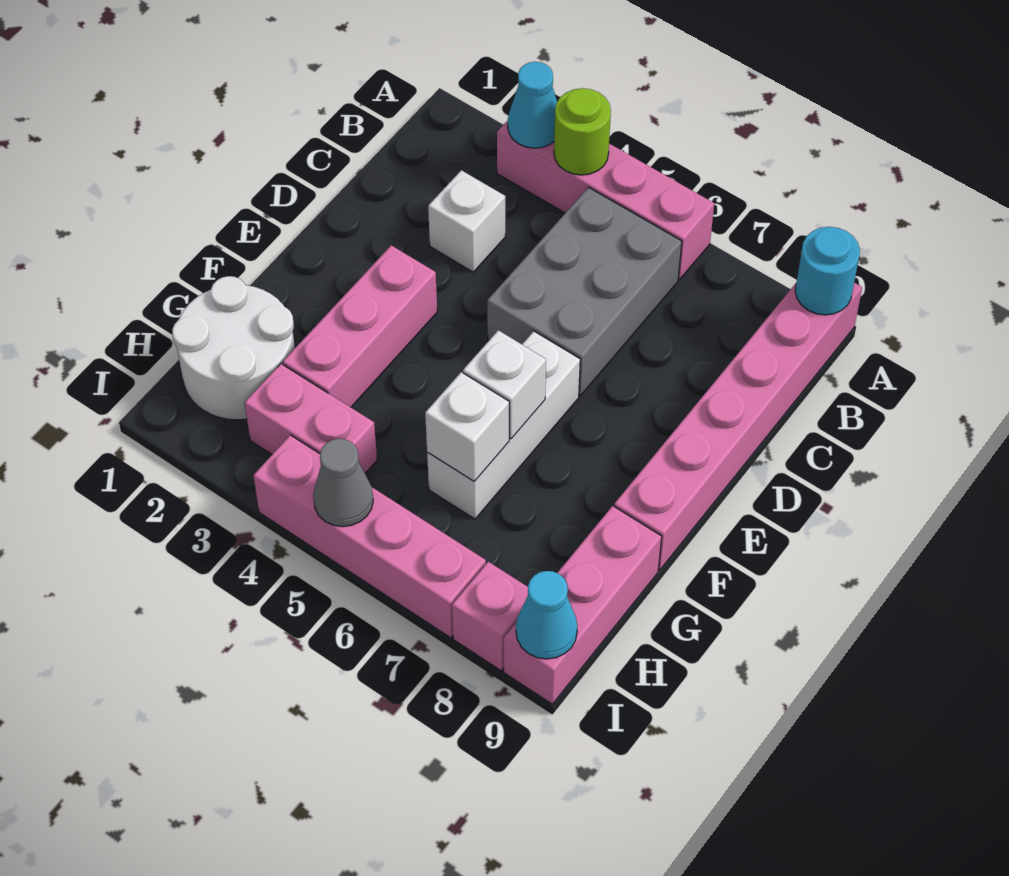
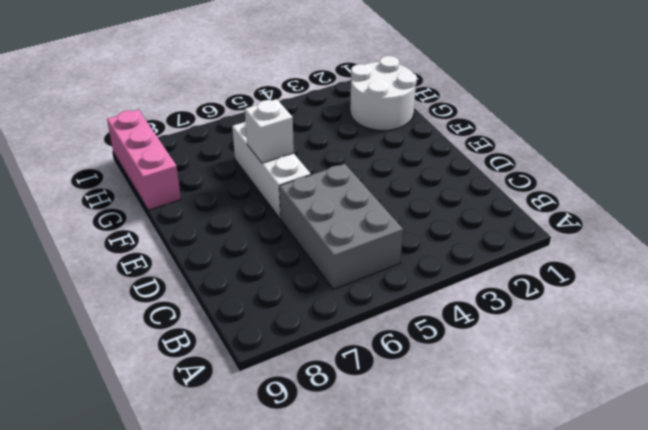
none -> pink 1x4 brick [497,121,714,279]
none -> pink 1x6 brick [614,283,862,570]
none -> white 1x1 brick [428,170,505,272]

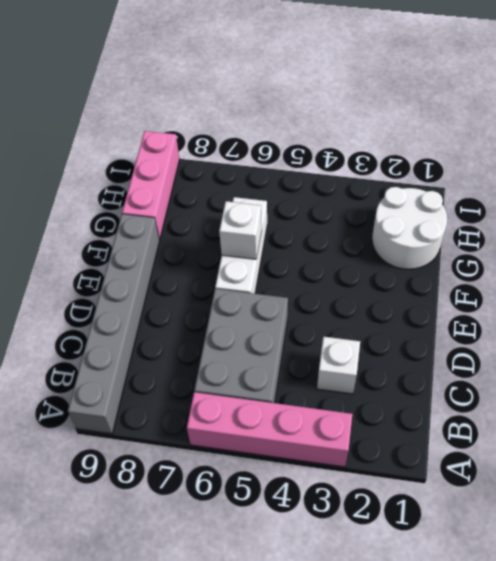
grey 1x6 brick [68,214,159,434] -> pink 1x6 brick [614,283,862,570]
none -> pink 1x3 brick [283,245,437,407]
none -> pink 1x2 brick [245,364,377,473]
none -> pink 1x4 brick [253,435,486,638]

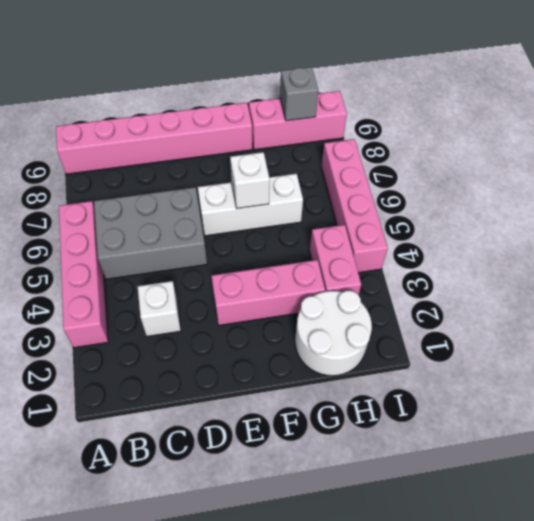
grey 1x1 brick [280,67,318,121] -> none
none -> pink 1x1 brick [452,562,528,671]
none -> cyan 1x1 cone [508,62,557,148]
none -> lime 1x1 round brick [554,88,611,175]

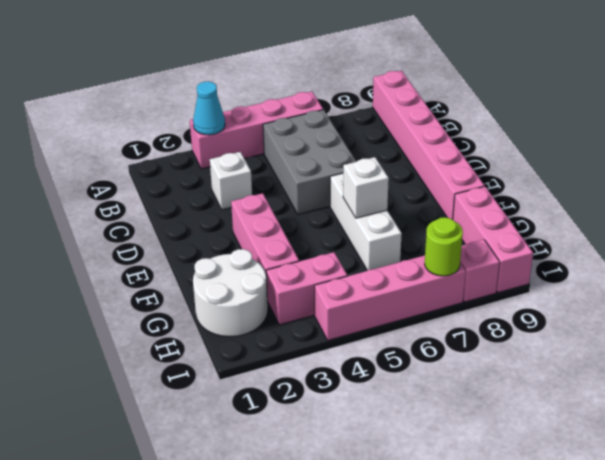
lime 1x1 round brick [425,217,463,276] -> lime 1x1 round brick moved to [554,88,611,175]
none -> cyan 1x1 round brick [795,227,860,315]
none -> white 1x1 brick [425,372,509,481]
none -> grey 1x1 cone [313,439,373,527]

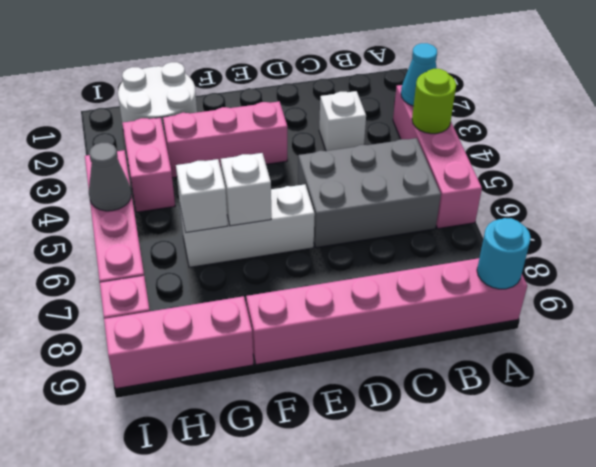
none -> cyan 1x1 cone [516,571,577,659]

